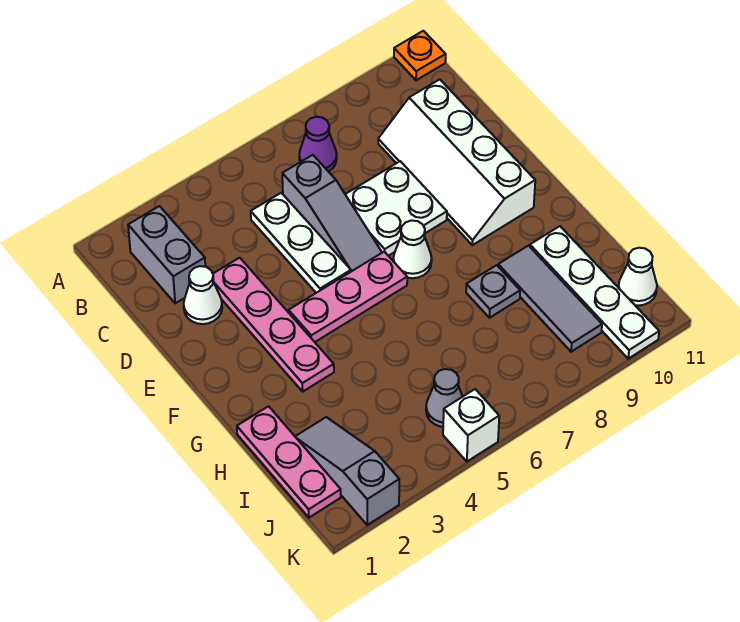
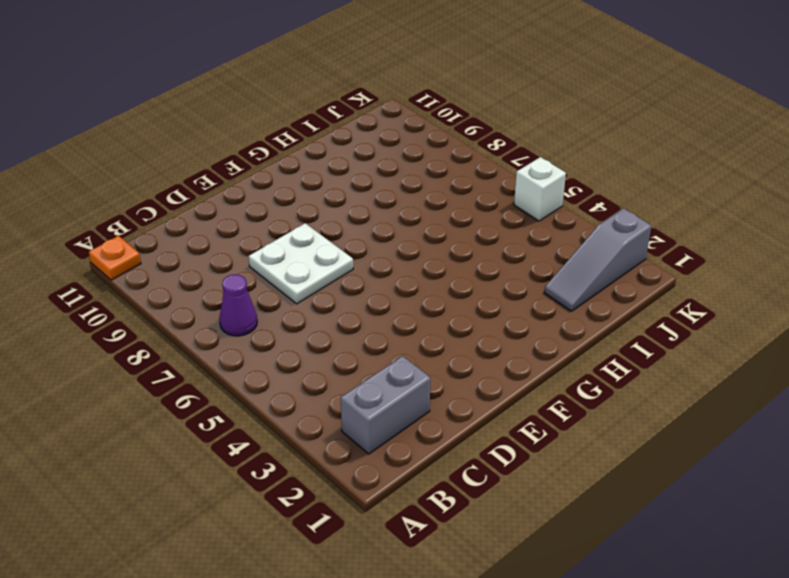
none -> white 1x3 plate [251,193,351,293]
none -> grey 1x3 slope [282,155,382,271]
none -> white 2x4 slope [378,79,535,245]

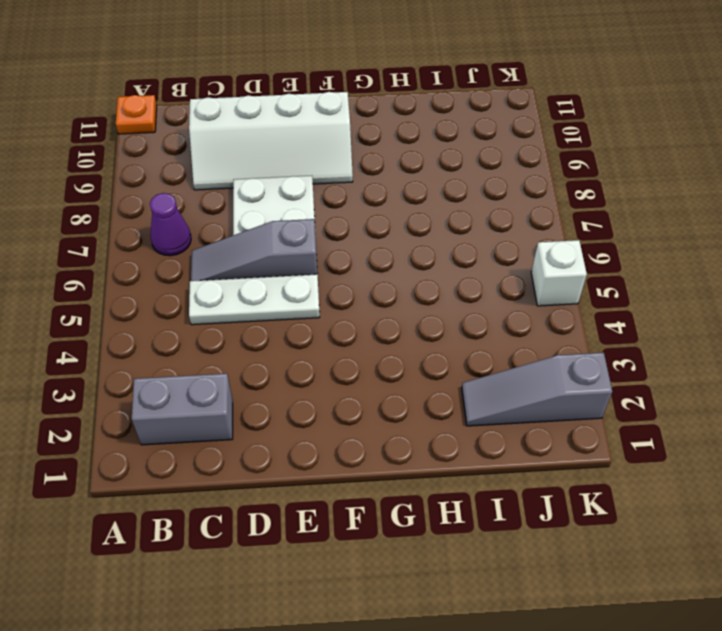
grey 1x3 slope [191,219,317,281] -> grey 1x3 slope turned to [282,155,382,271]
none -> white 1x1 cone [184,266,222,324]
none -> pink 1x4 plate [213,258,334,391]
none -> pink 1x3 plate [289,252,407,342]

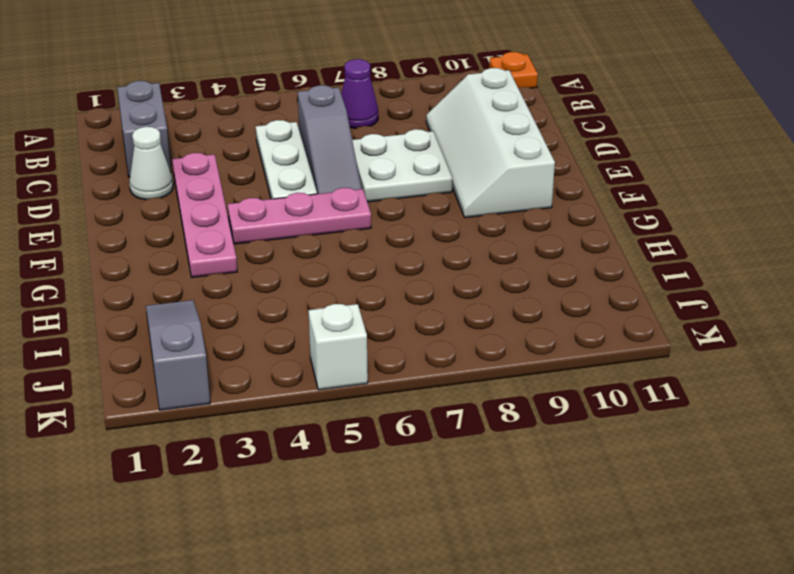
none -> white 1x1 cone [393,220,432,278]
none -> pink 1x3 plate [237,406,341,518]
none -> grey 1x1 plate [466,265,520,318]

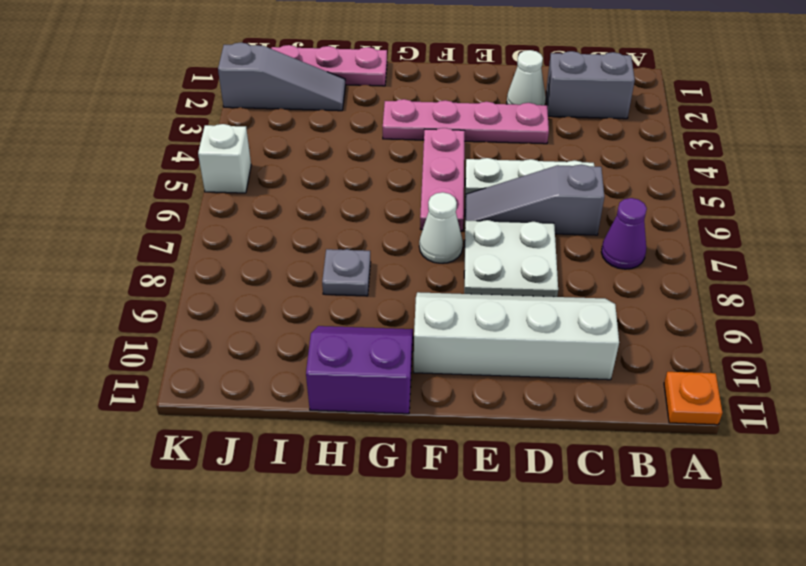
purple 2x2 slope [306,326,413,414] -> white 1x4 plate [530,226,659,359]
none -> grey 1x3 tile [498,246,602,352]
none -> grey 1x1 cone [426,369,462,427]
none -> white 1x1 cone [618,248,657,306]

